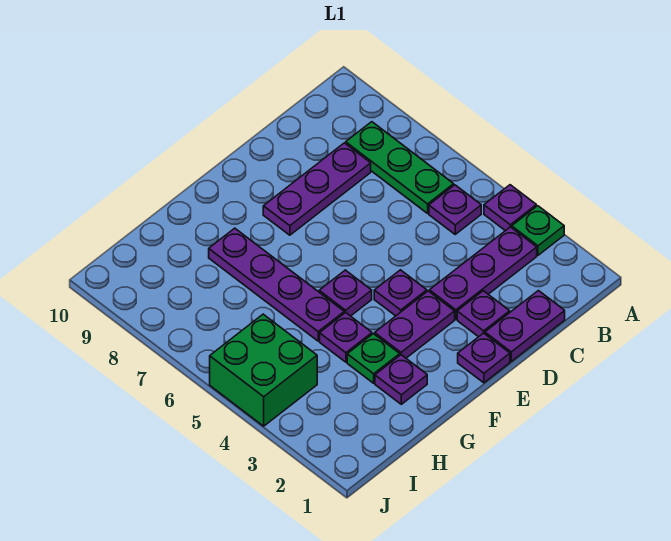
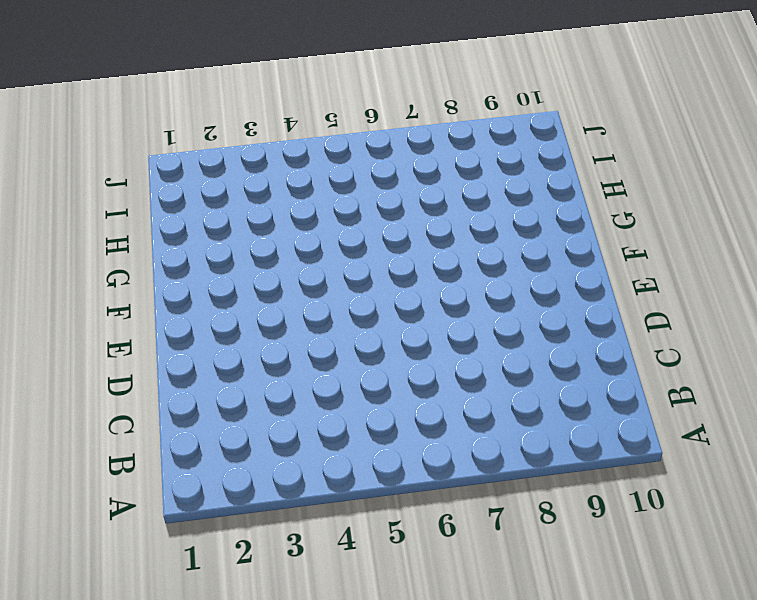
none -> green 1x1 plate [512,206,564,255]
none -> purple 1x1 plate [484,185,536,231]
none -> purple 1x3 plate [429,227,537,319]

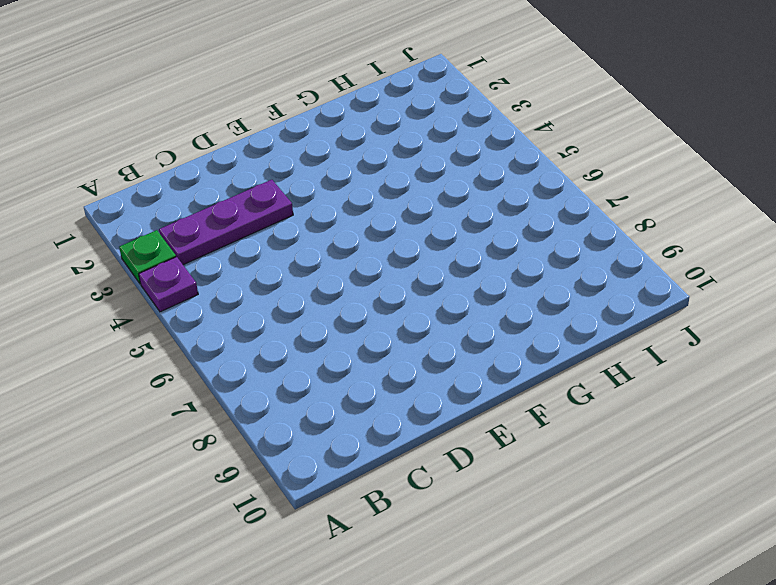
none -> purple 1x1 plate [429,185,481,234]
none -> green 1x3 plate [346,122,454,213]
none -> purple 1x2 plate [485,291,565,361]

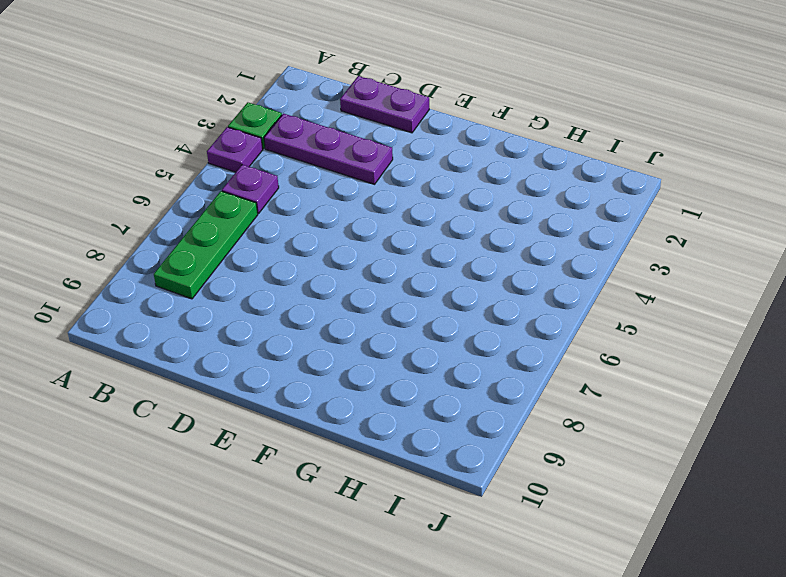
none -> purple 1x3 plate [263,143,371,235]
none -> purple 1x1 plate [457,291,510,337]
none -> purple 1x1 plate [458,333,510,383]

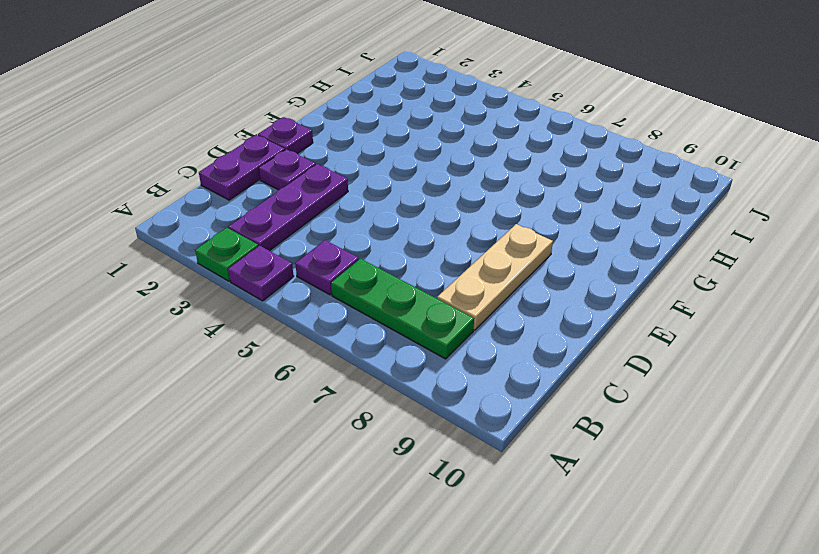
tan 1x3 plate [437,224,553,330] -> purple 1x3 plate [263,143,371,235]
none -> purple 1x2 plate [375,291,455,358]
none -> purple 1x1 plate [374,270,427,316]
none -> purple 1x1 plate [319,270,372,316]

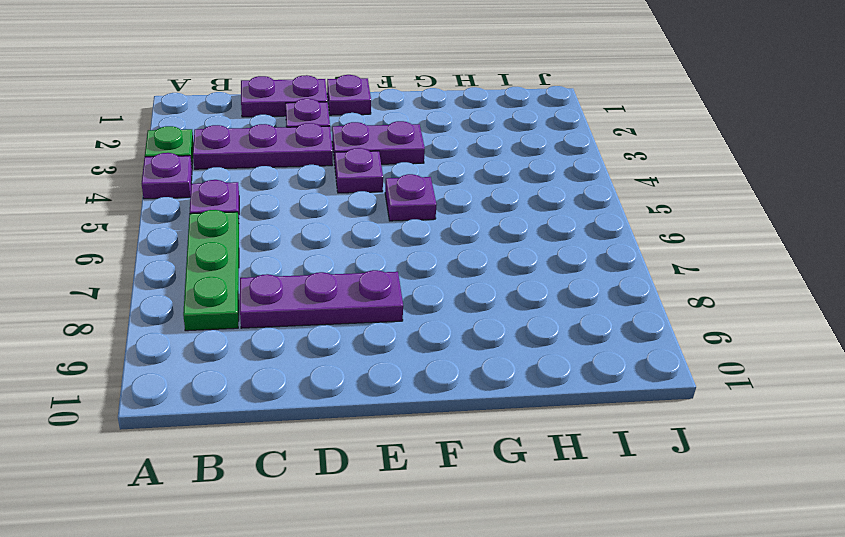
none -> purple 1x1 plate [375,355,427,404]
none -> green 1x1 plate [347,334,400,383]
none -> purple 1x1 plate [320,313,372,362]

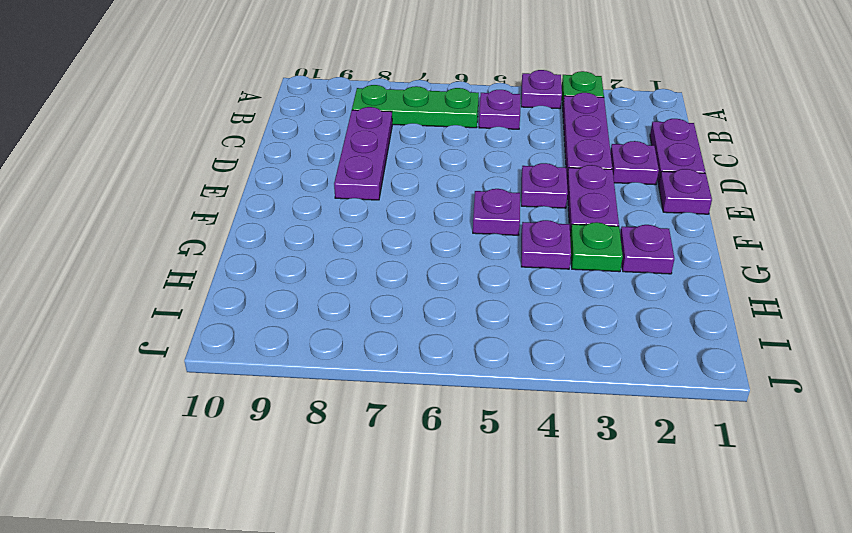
none -> purple 1x4 plate [209,228,344,341]
none -> green 2x2 brick [210,314,317,426]

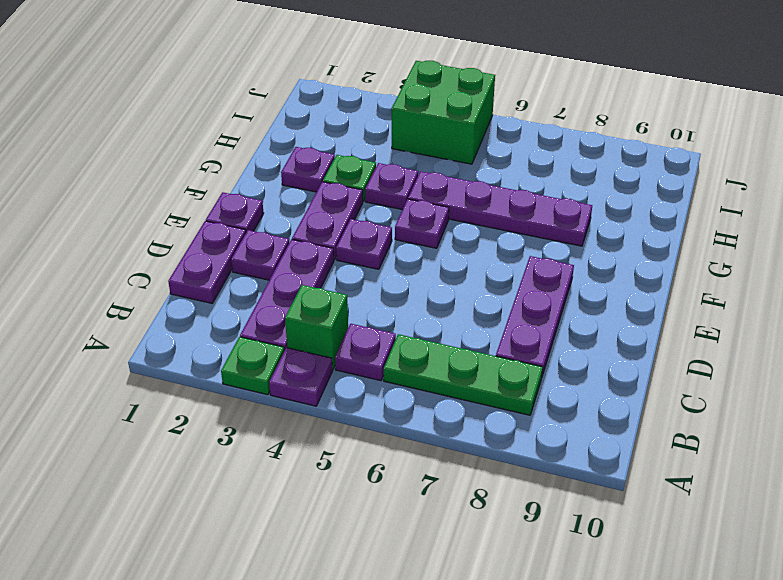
green 1x1 brick [285,285,348,369] -> none

